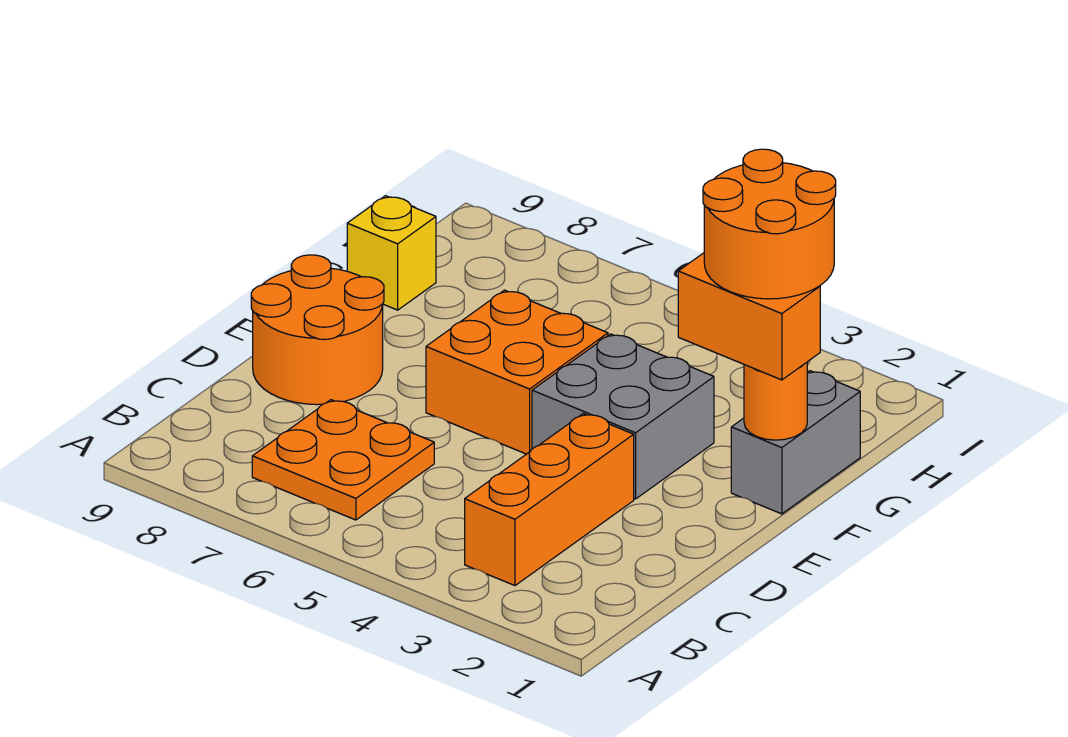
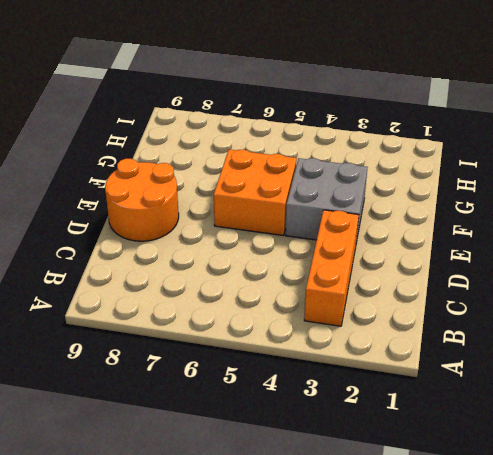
none -> orange 2x2 plate [252,400,434,520]
none -> grey 1x2 brick [731,371,860,514]

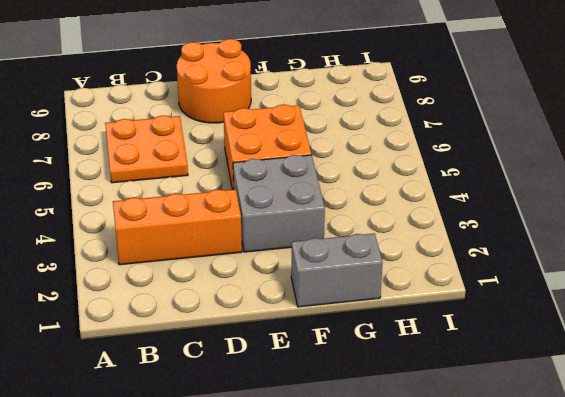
none -> yellow 1x1 brick [347,196,436,310]
none -> orange 1x1 round brick [744,362,807,440]

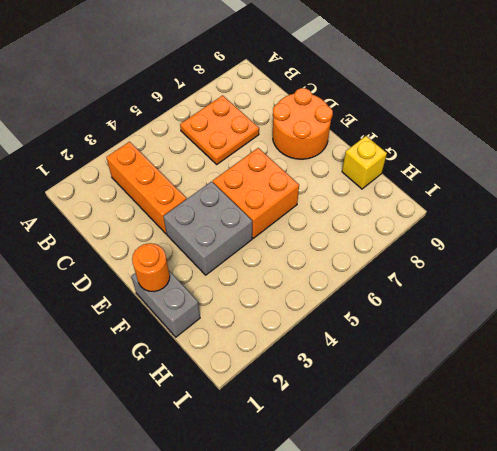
none -> orange 1x2 brick [678,253,820,380]
none -> orange 2x2 round brick [703,149,836,299]

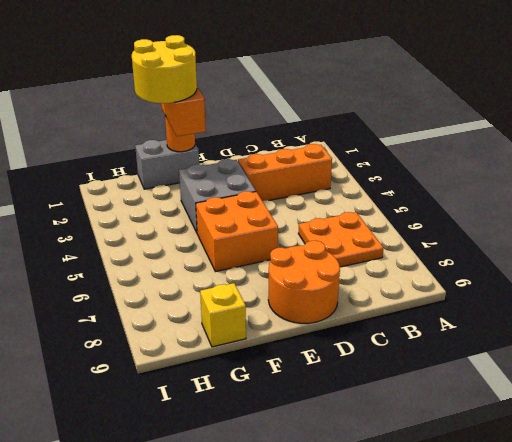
yellow 2x2 round brick [132,35,197,103] -> orange 2x2 round brick [703,149,836,299]

